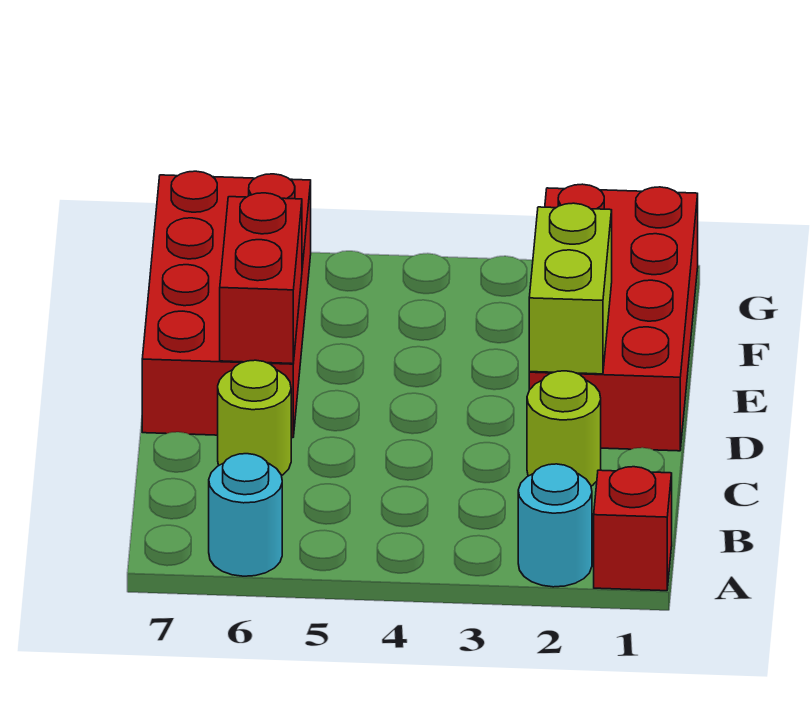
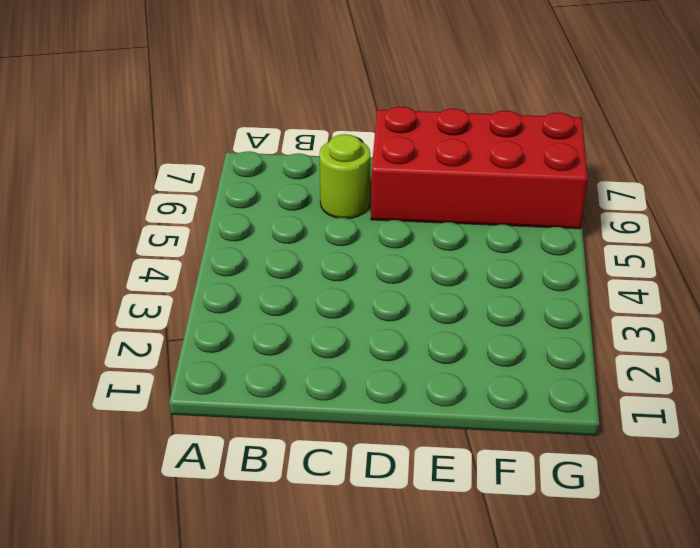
none -> red 1x1 brick [594,467,672,591]
none -> cyan 1x1 round brick [518,464,592,587]

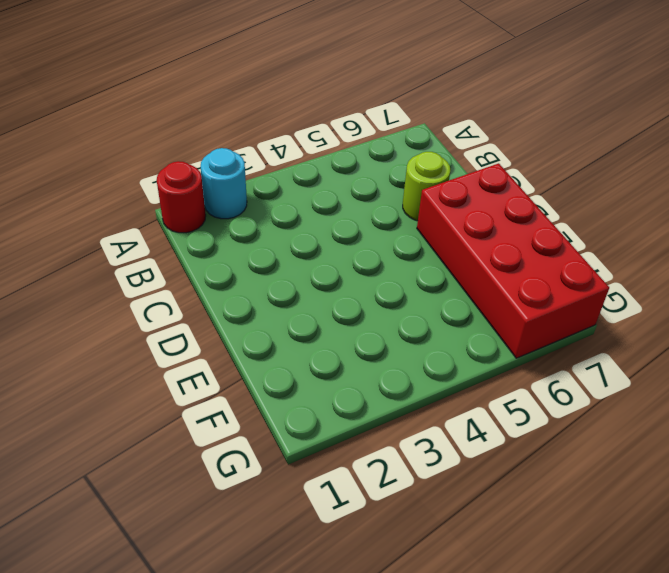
red 1x1 round brick [157,161,206,233] -> red 1x1 brick [594,467,672,591]
none -> cyan 1x1 round brick [209,454,282,576]
none -> lime 1x1 round brick [527,371,601,486]

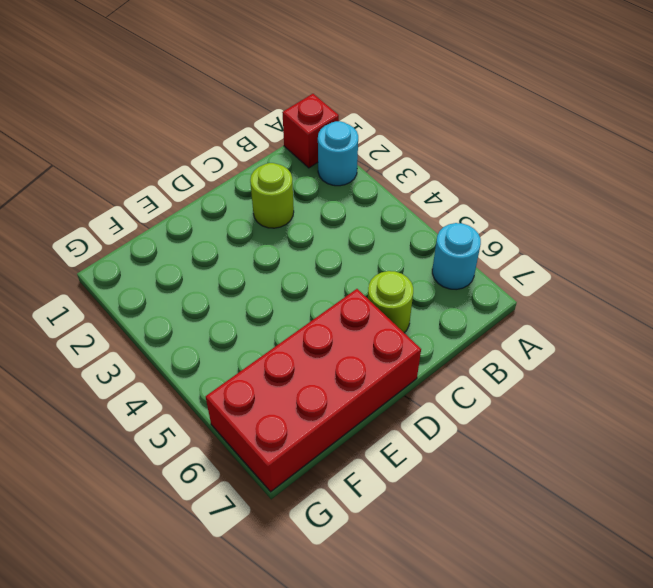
none -> red 2x4 brick [529,184,698,451]
none -> lime 1x2 brick [529,203,612,374]

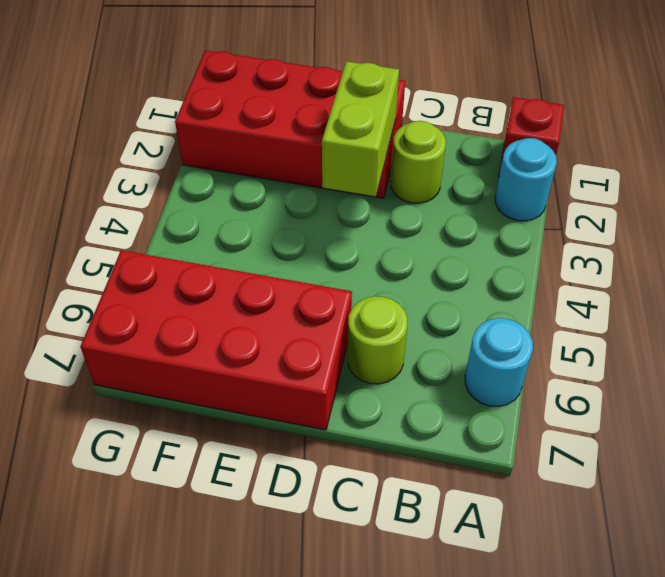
lime 1x2 brick [322,61,399,197] -> lime 1x2 brick turned to [529,203,612,374]
none -> red 1x2 brick [220,193,302,364]

